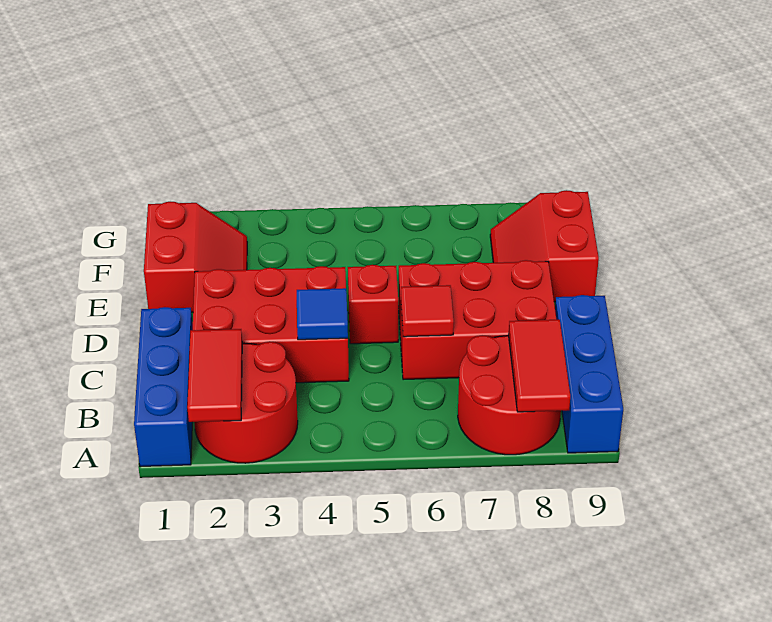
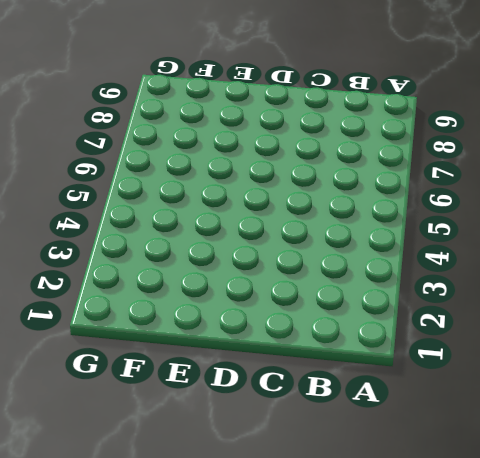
none -> blue 1x3 brick [134,307,193,466]
none -> red 2x2 round brick [194,342,298,463]
none -> red 2x2 round brick [458,336,561,455]

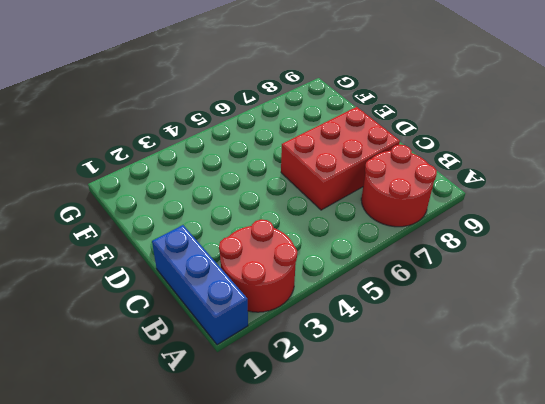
none -> blue 1x3 brick [555,295,623,453]
none -> red 2x3 brick [193,266,349,383]
none -> red 1x1 brick [348,265,398,344]

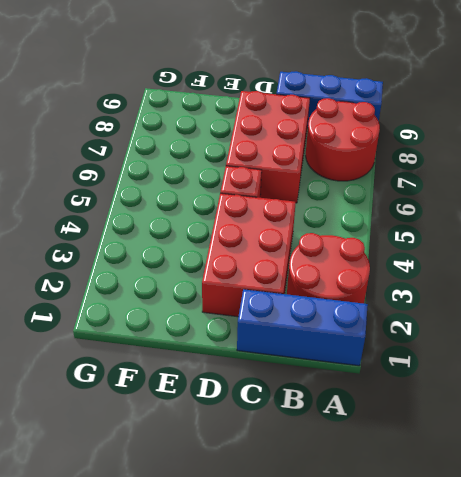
none -> red 2x2 slope [144,202,247,312]
none -> red 2x2 slope [490,190,599,302]
none -> red 1x2 tile [187,329,242,422]

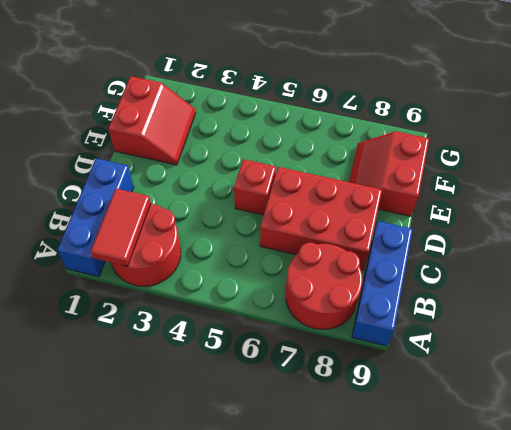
none -> red 2x3 brick [193,266,349,383]
none -> red 1x2 tile [509,320,570,412]
none -> blue 1x1 tile [297,288,348,340]

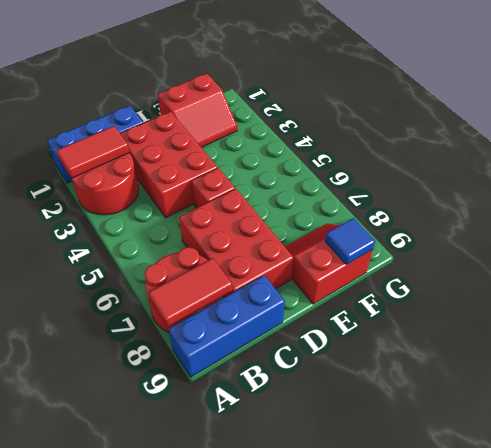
blue 1x1 tile [325,218,375,265] -> blue 1x1 tile moved to [297,288,348,340]
none -> red 1x1 tile [401,285,454,337]

